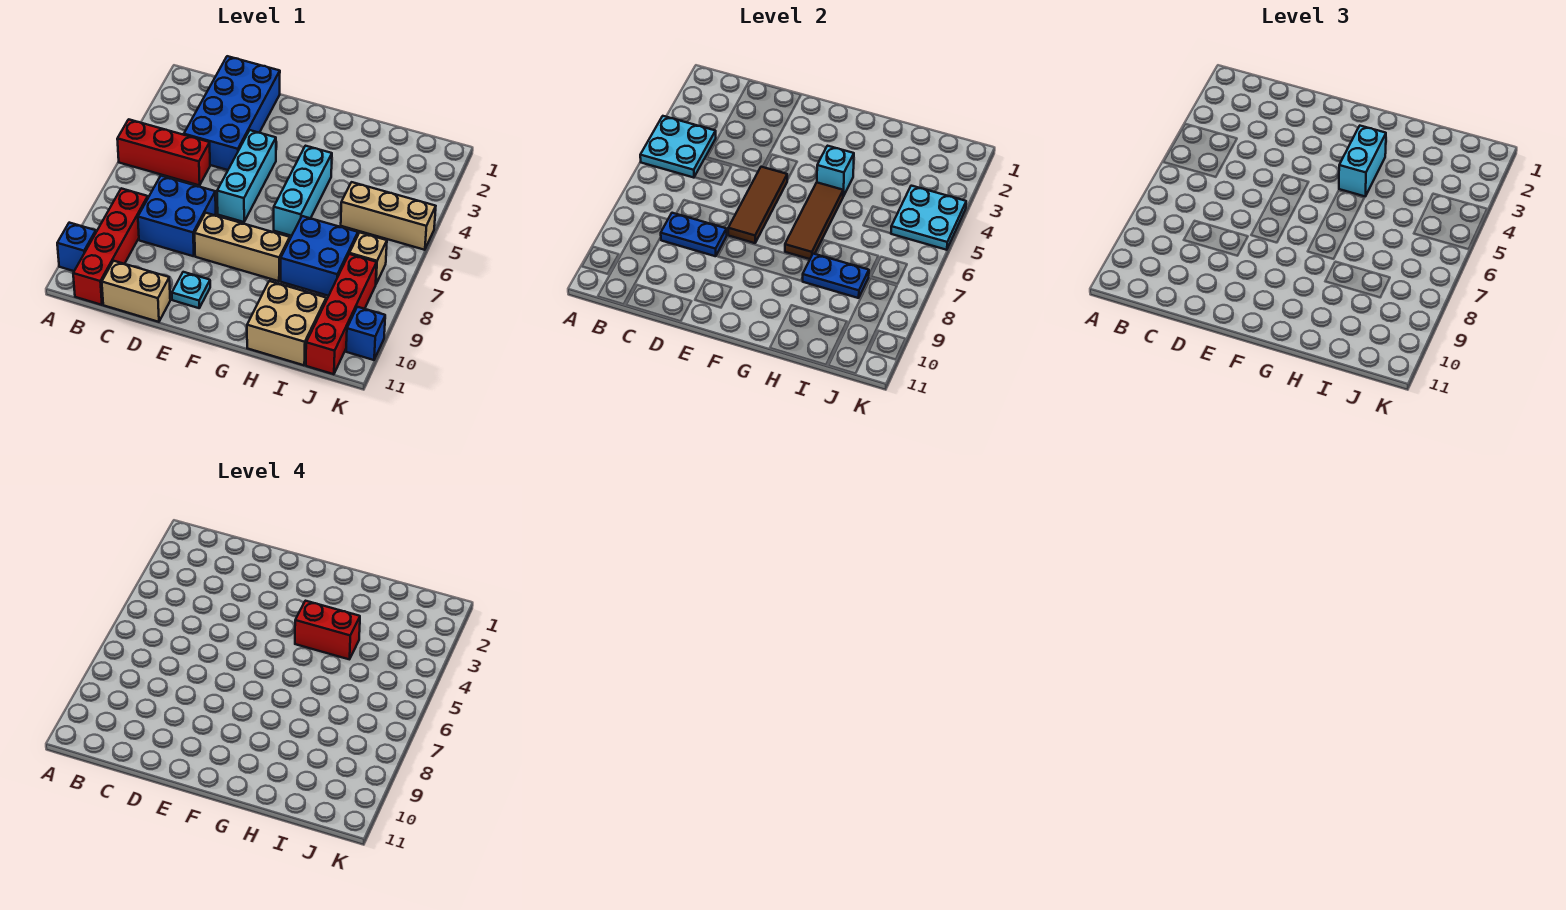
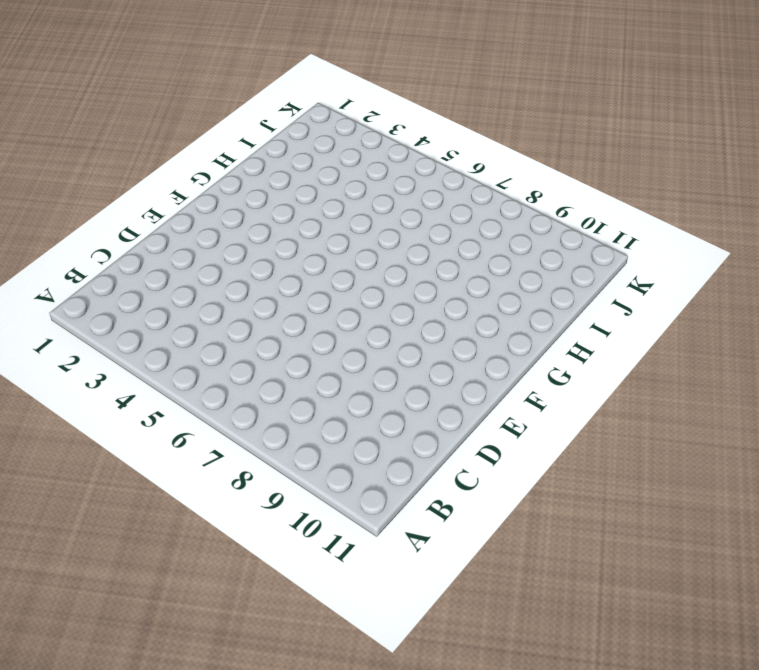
none -> red 1x3 brick [117,119,210,185]
none -> blue 1x1 brick [57,223,96,271]
none -> red 1x4 brick [73,188,148,305]

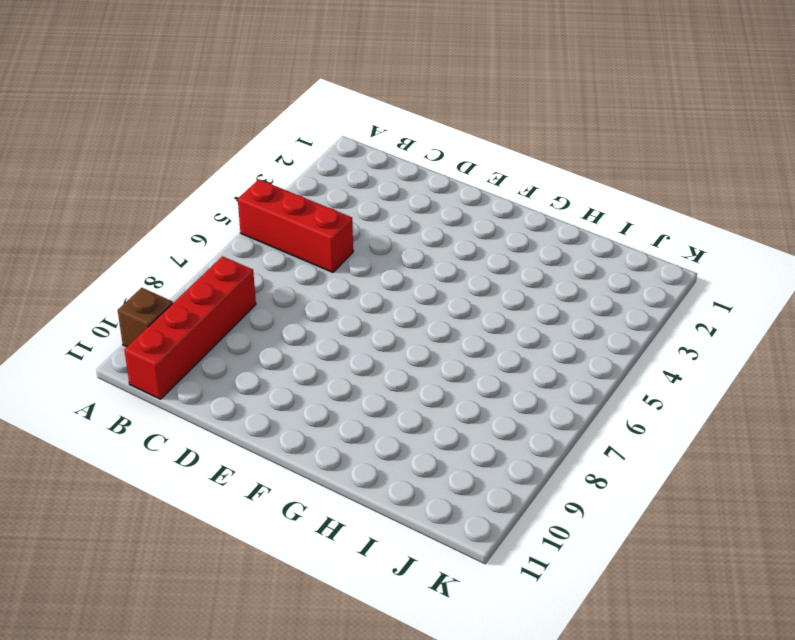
brown 1x1 brick [118,288,173,347] -> blue 1x1 brick [57,223,96,271]
none -> blue 2x4 brick [184,56,280,170]
none -> blue 2x2 brick [138,176,216,256]
none -> tan 1x2 brick [102,261,170,322]

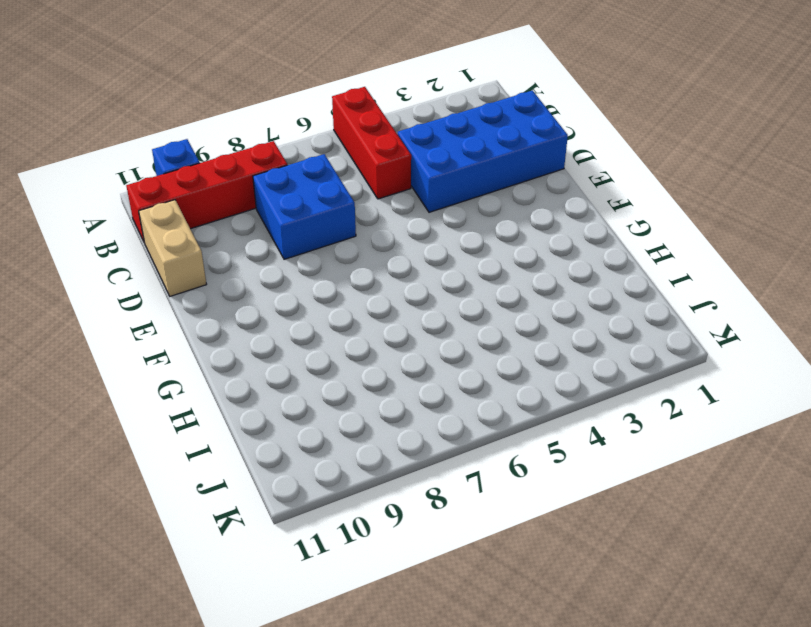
none -> cyan 1x3 brick [217,130,276,222]
none -> tan 1x3 brick [195,213,290,281]
none -> cyan 1x1 plate [172,272,210,308]

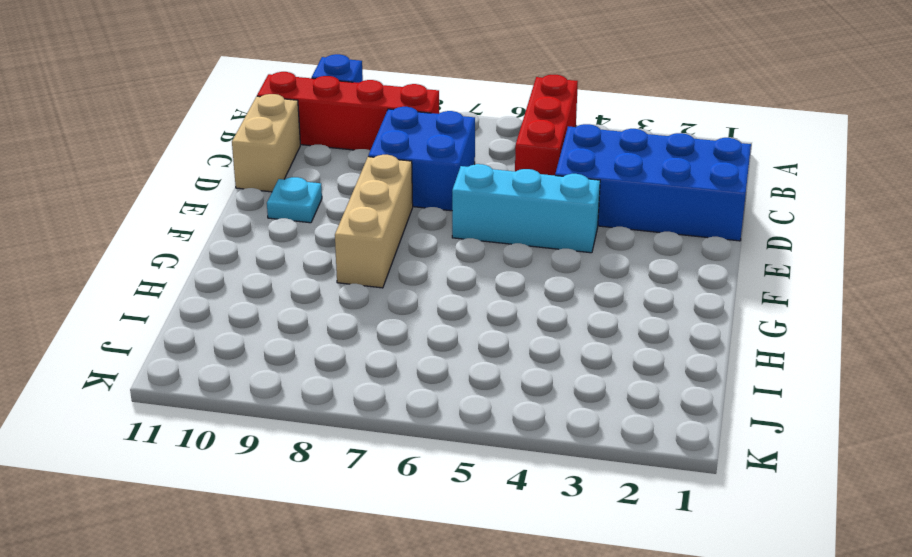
none -> cyan 1x3 brick [274,146,332,236]
none -> blue 2x2 brick [281,216,358,296]
none -> tan 2x2 brick [247,281,326,365]

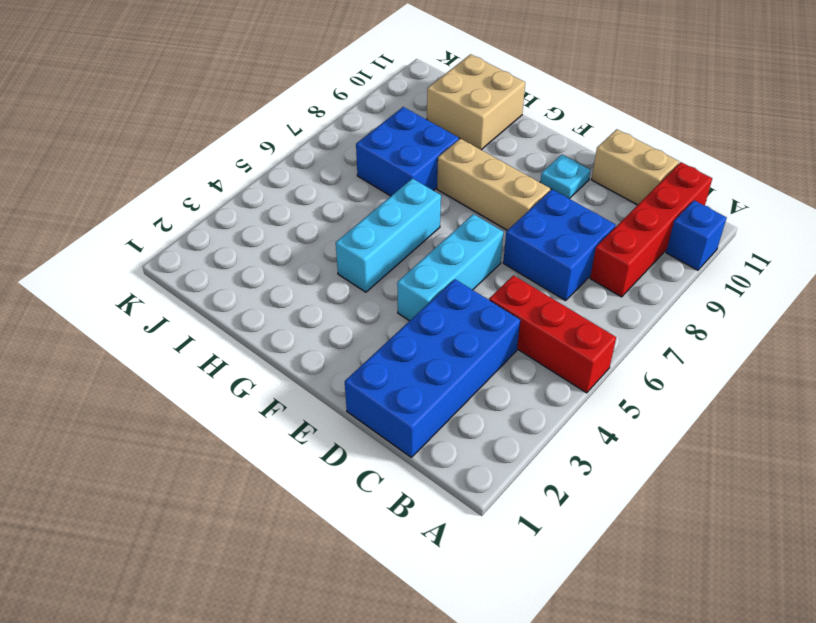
none -> tan 1x3 brick [341,182,436,250]
none -> tan 1x1 brick [349,232,387,284]
none -> red 1x4 brick [306,254,377,374]

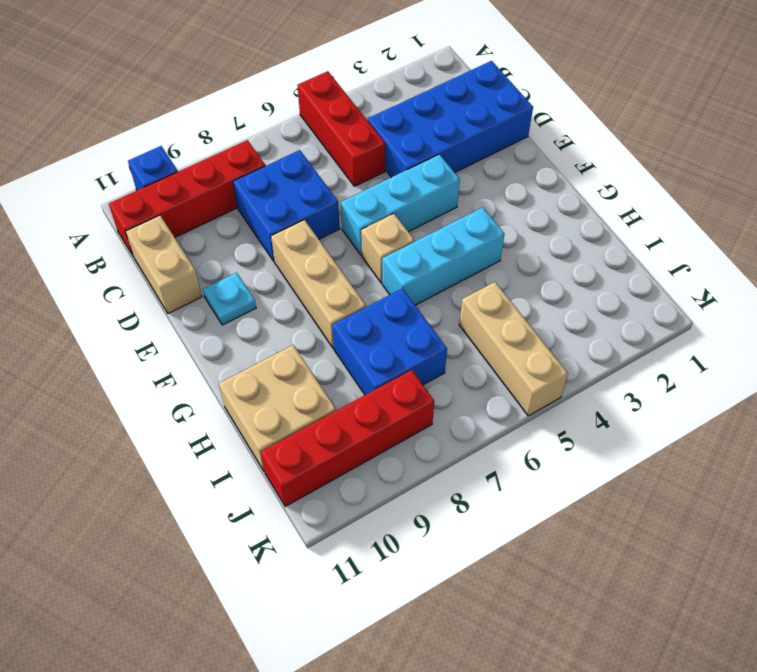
tan 1x1 brick [361,214,414,283] -> tan 1x1 brick moved to [349,232,387,284]
none -> blue 1x1 brick [346,307,385,360]
none -> cyan 2x2 plate [640,116,716,178]
none -> blue 1x2 plate [661,213,727,256]

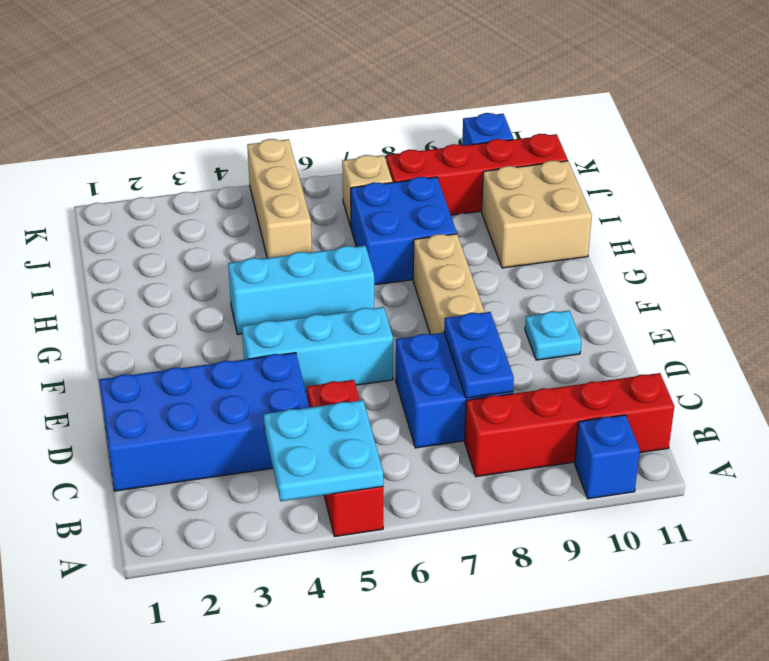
none -> tan 1x2 brick [102,261,170,322]
none -> brown 1x3 tile [728,167,787,243]
none -> cyan 1x1 brick [817,146,854,196]

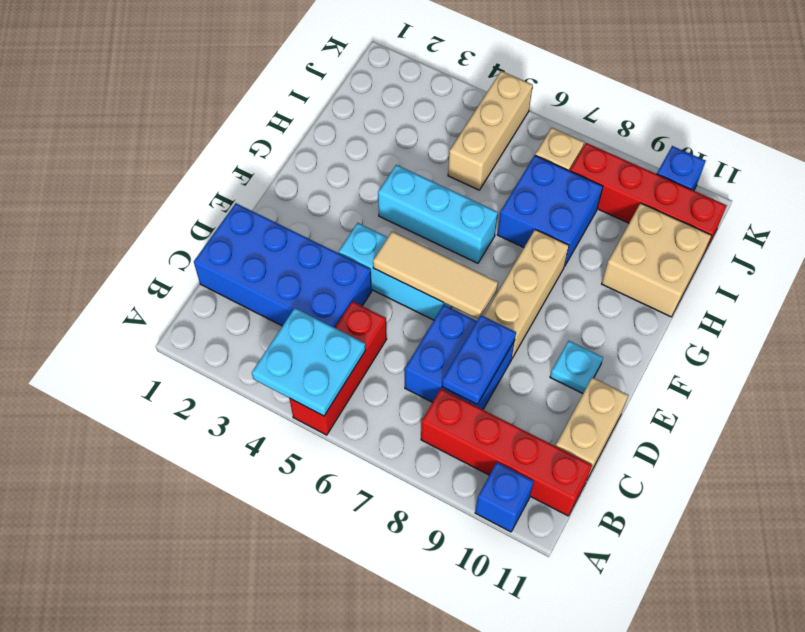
tan 1x3 tile [373,231,498,319] -> brown 1x3 tile [728,167,787,243]
none -> cyan 1x1 brick [817,146,854,196]
none -> brown 1x3 tile [785,183,843,259]
none -> blue 1x2 plate [803,254,869,298]

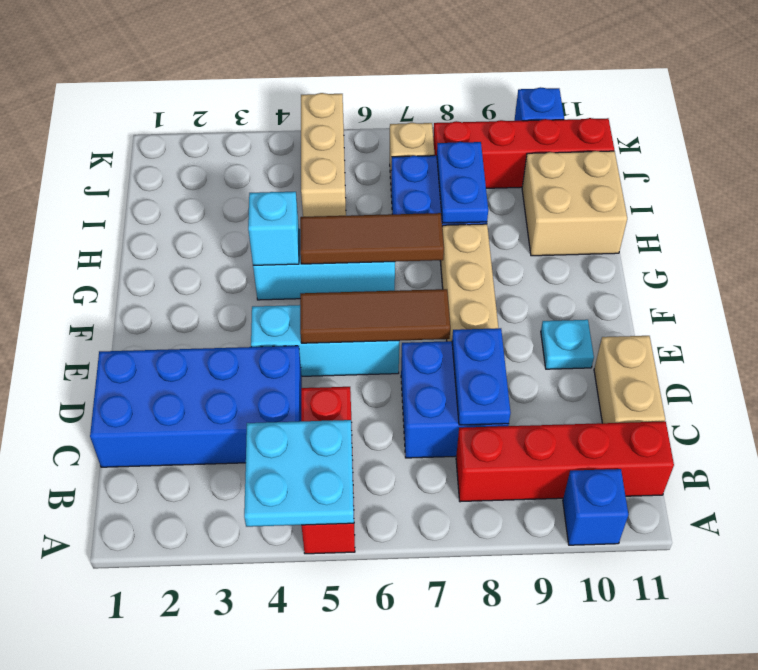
none -> cyan 2x2 plate [891,186,966,250]
none -> cyan 1x2 brick [1339,126,1386,196]
none -> red 1x2 brick [295,601,360,659]

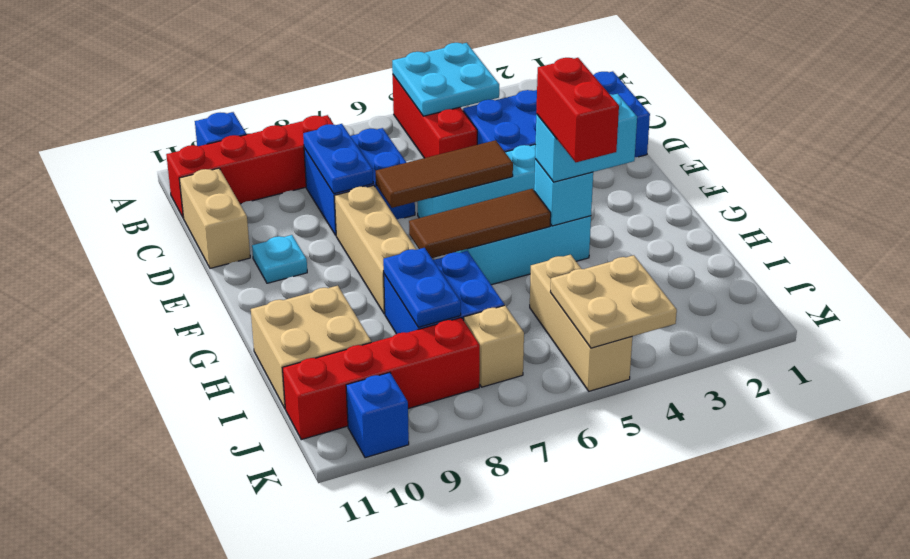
tan 2x2 plate [551,255,677,348] -> cyan 2x2 plate [891,186,966,250]

